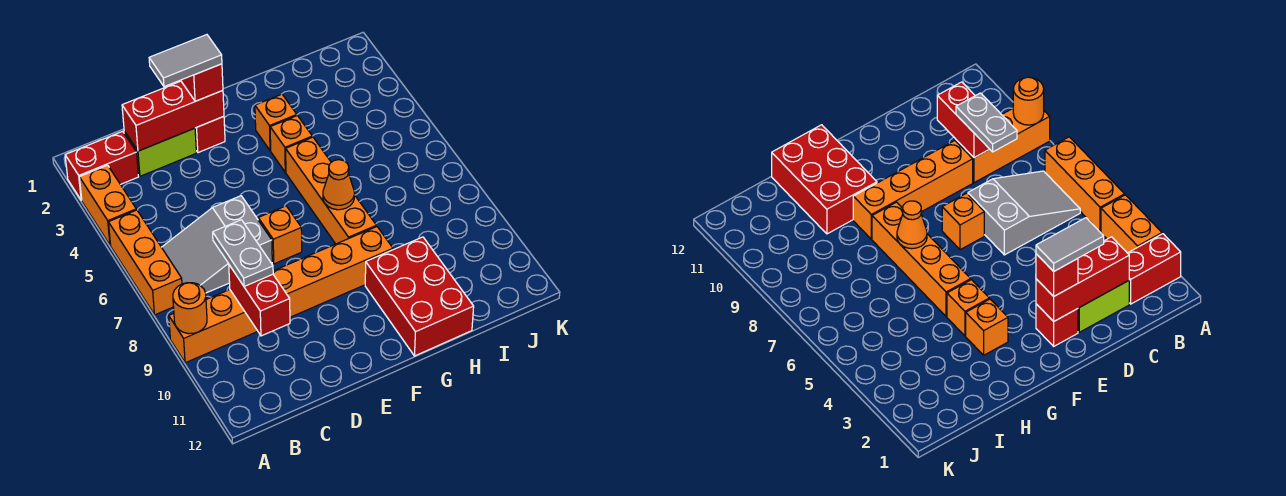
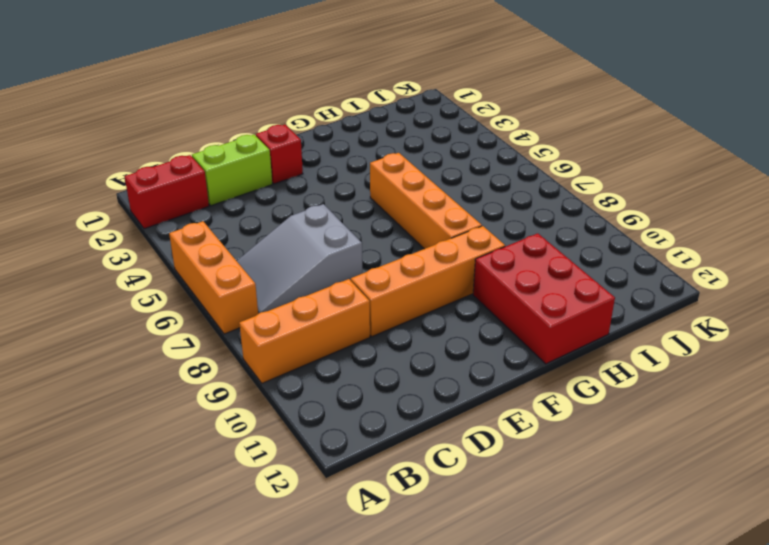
none -> orange 1x2 brick [79,165,136,245]
none -> orange 1x1 brick [258,206,302,264]
none -> orange 1x1 brick [255,94,297,151]

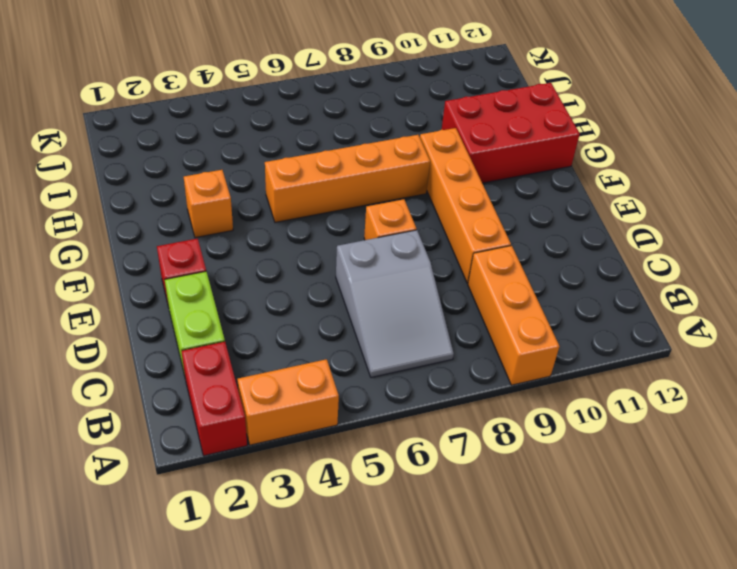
none -> orange 1x3 brick [108,210,182,315]
none -> orange 1x1 brick [270,116,312,172]
none -> orange 1x1 round brick [173,283,207,334]

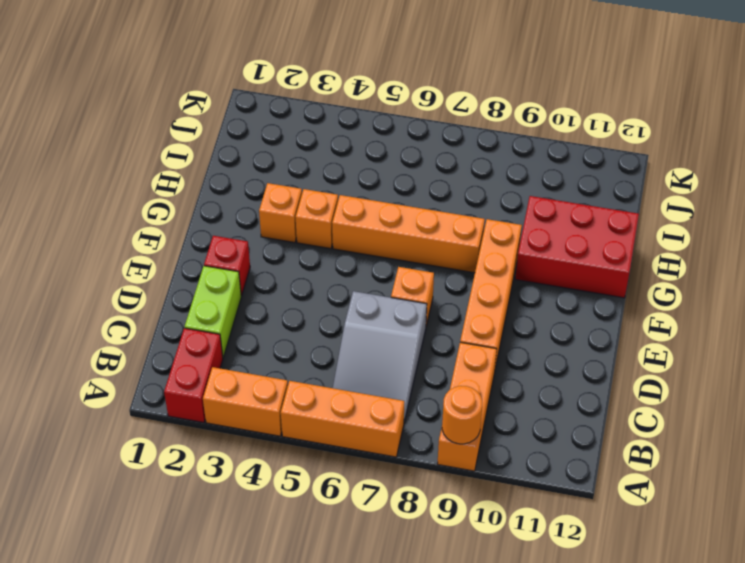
none -> red 1x3 brick [122,81,224,151]
none -> red 1x2 brick [229,265,290,336]
none -> orange 1x1 cone [323,160,354,210]

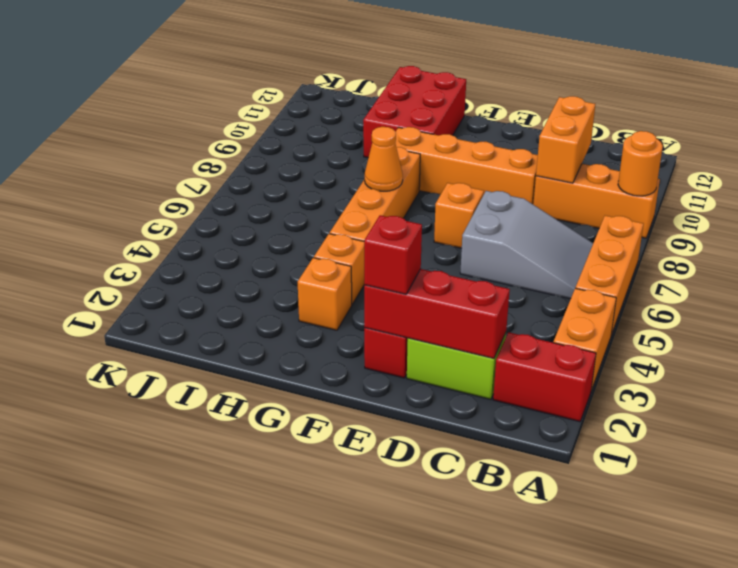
orange 1x2 brick [536,96,595,183] -> red 1x2 brick [229,265,290,336]
none -> grey 1x2 plate [213,220,273,286]
none -> grey 1x2 tile [149,35,222,87]

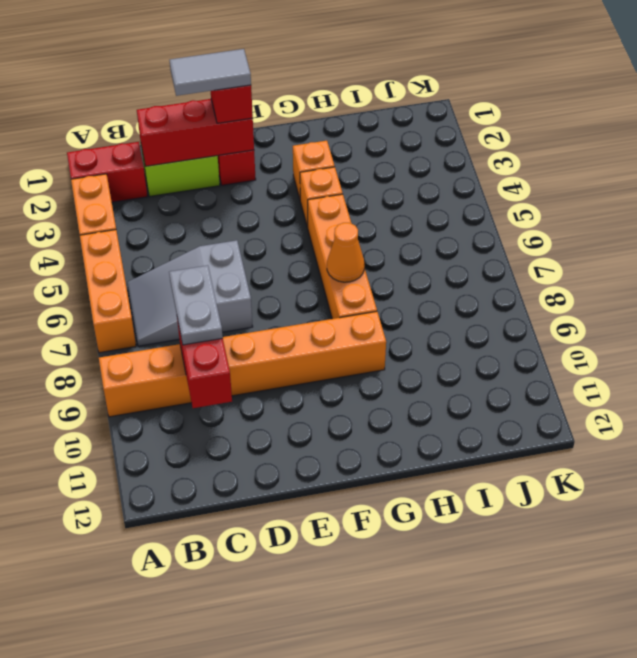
none -> orange 1x1 brick [258,206,302,264]
none -> red 2x3 brick [365,237,474,356]
none -> orange 1x1 round brick [173,283,207,334]

